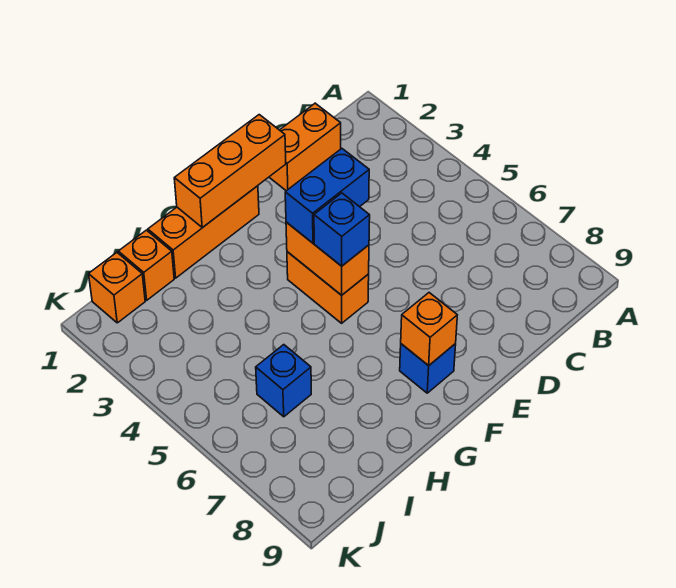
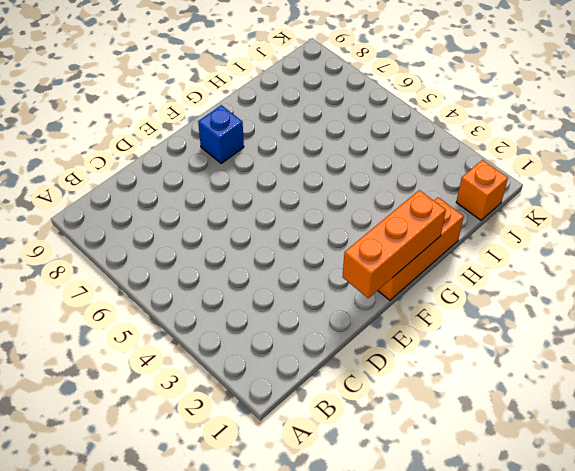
none -> orange 1x2 brick [269,103,341,191]
none -> orange 1x2 brick [287,252,369,323]
none -> orange 1x1 brick [118,230,174,300]

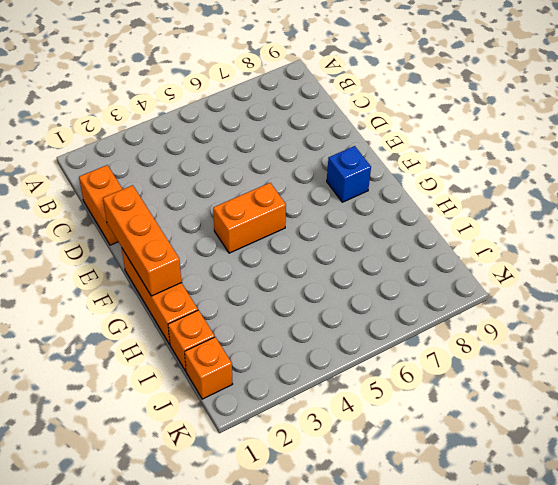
none -> blue 1x1 brick [256,345,311,417]
none -> orange 1x2 brick [286,222,369,295]
none -> orange 1x1 brick [401,293,457,366]

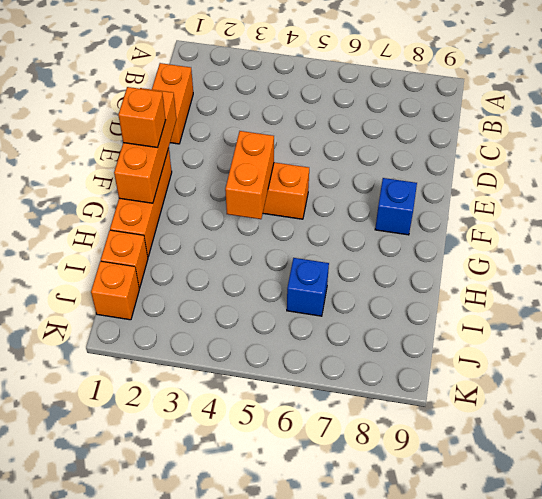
orange 1x1 brick [118,87,165,148] -> orange 1x1 brick moved to [401,293,457,366]
orange 1x2 brick [225,131,274,219] -> orange 1x2 brick turned to [286,222,369,295]
none -> blue 1x2 brick [285,149,369,243]
none -> blue 1x1 brick [314,193,370,266]

